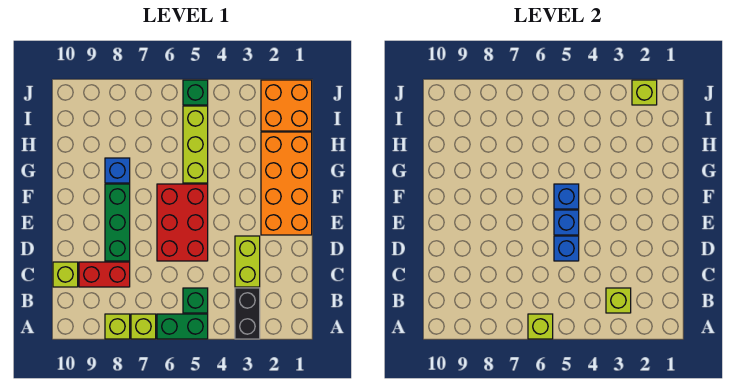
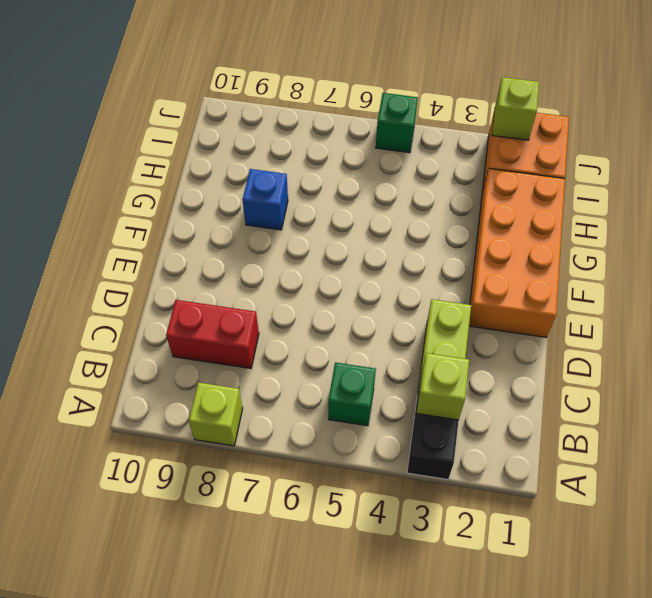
none -> green 1x2 brick [157,314,208,339]
none -> lime 1x1 brick [131,314,156,339]
none -> lime 1x1 brick [53,262,78,287]

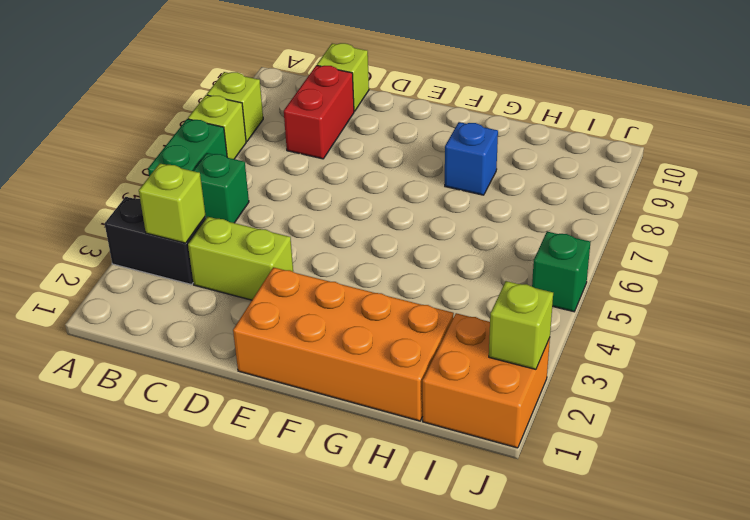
none -> red 2x3 brick [157,184,208,261]
none -> green 1x3 brick [105,184,130,261]
none -> lime 1x3 brick [183,106,208,183]

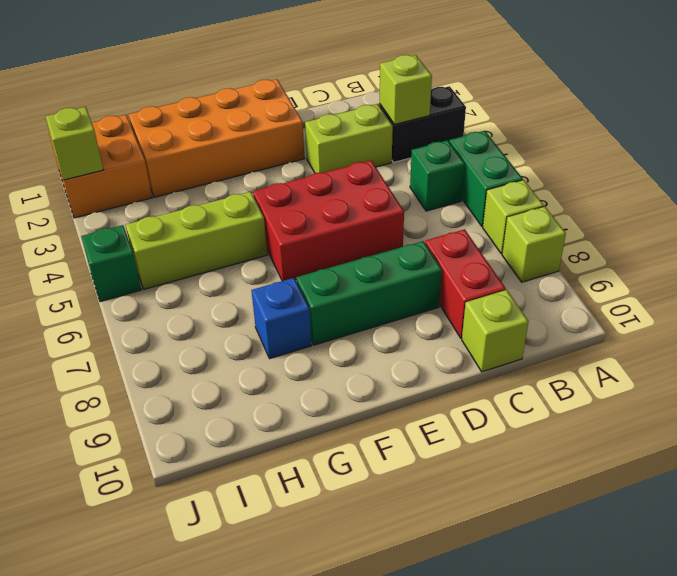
none -> lime 1x1 brick [528,314,553,339]
none -> blue 1x1 brick [554,236,579,261]
none -> blue 1x1 brick [554,210,579,235]

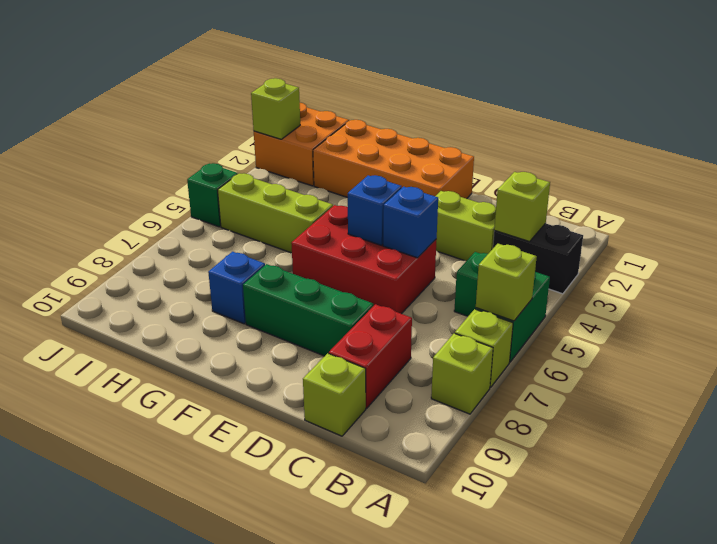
none -> blue 1x1 brick [554,184,579,209]

